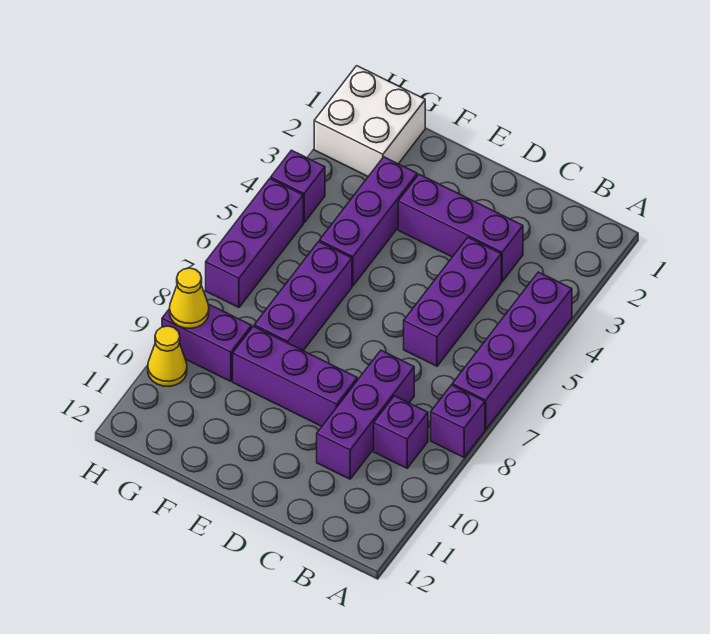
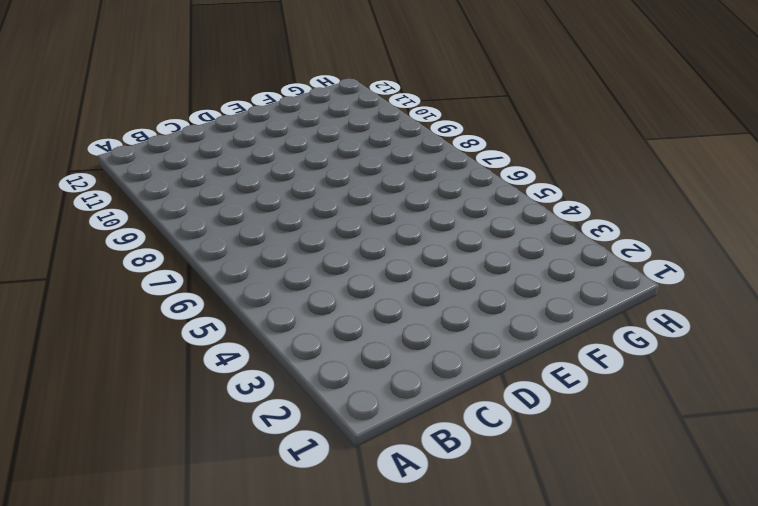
none -> purple 1x4 brick [452,272,572,429]
none -> purple 1x1 brick [431,385,485,457]
none -> purple 1x1 brick [374,396,428,468]

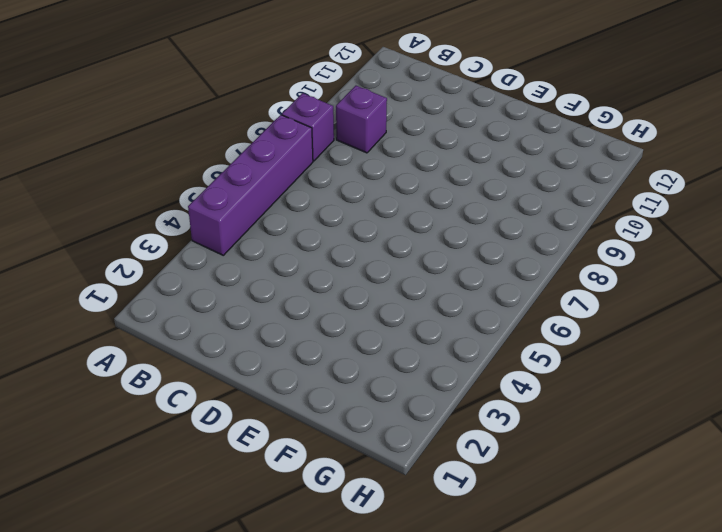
none -> purple 1x3 brick [398,174,523,281]
none -> purple 1x3 brick [404,238,501,366]
none -> purple 1x3 brick [317,350,414,479]

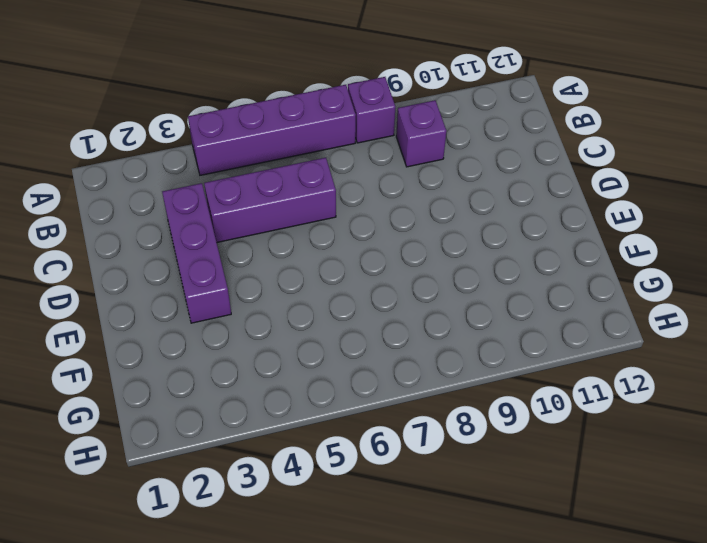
none -> purple 1x3 brick [317,350,414,479]
none -> purple 1x3 brick [233,326,357,426]
none -> purple 1x3 brick [320,157,417,286]

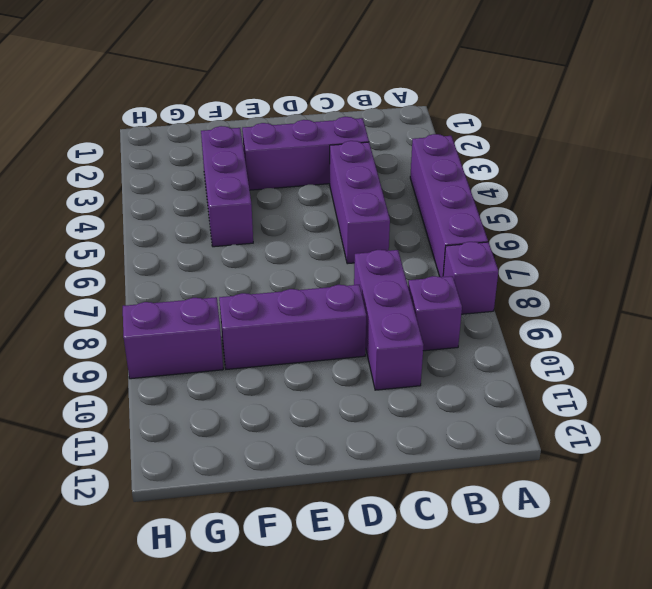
none -> purple 1x3 brick [254,242,352,351]
none -> white 2x2 brick [314,66,425,176]
none -> purple 1x1 brick [271,150,325,223]

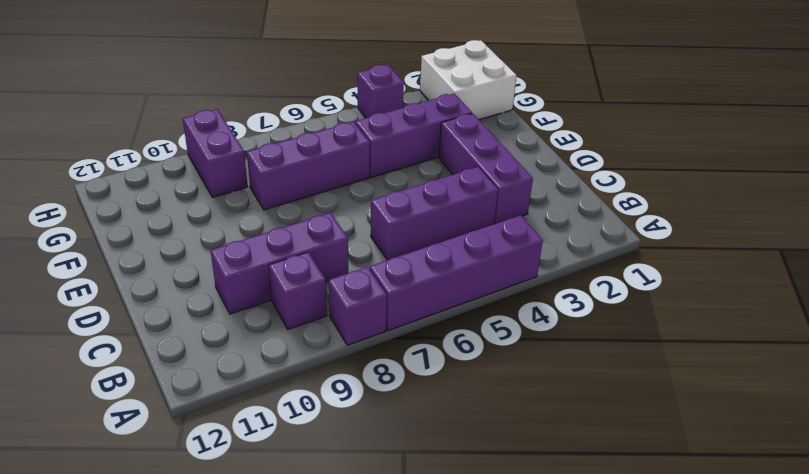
none -> purple 1x3 brick [233,326,357,426]
none -> purple 1x3 brick [206,179,303,307]
none -> yellow 1x1 cone [148,326,187,386]

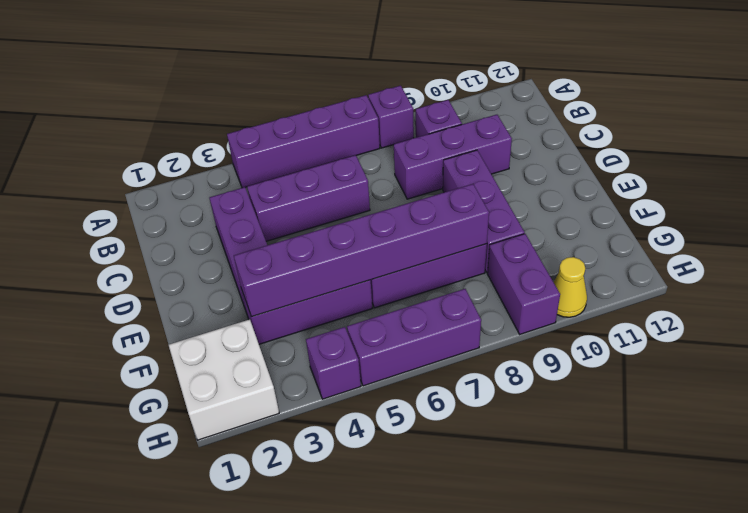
purple 1x6 brick [234,184,489,317] -> none
none -> yellow 1x1 cone [170,268,209,328]

